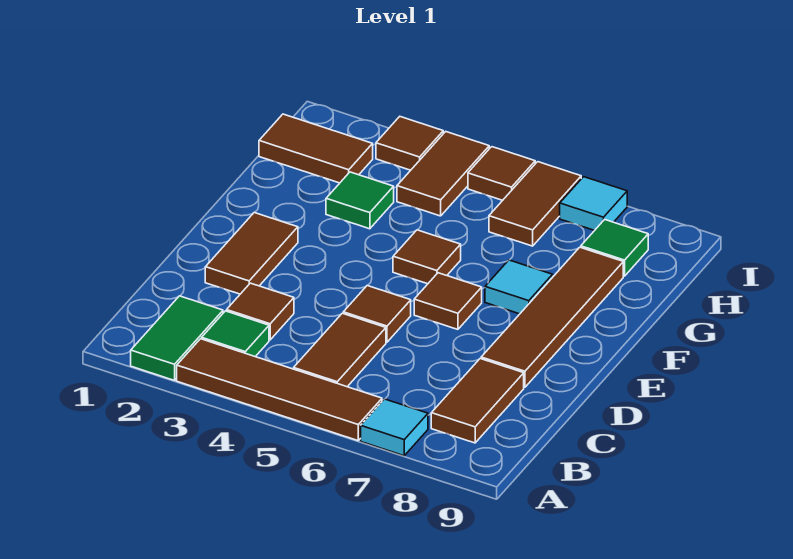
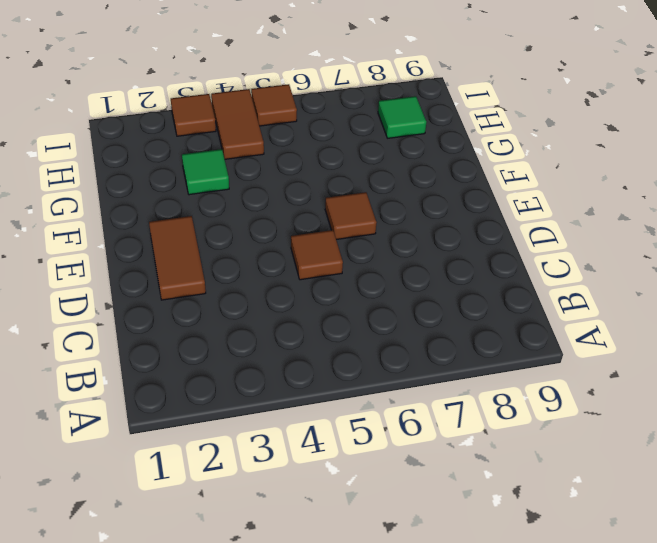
none -> green 1x2 tile [131,296,223,380]
none -> brown 1x4 tile [177,339,382,441]
none -> cyan 1x1 tile [361,399,428,456]

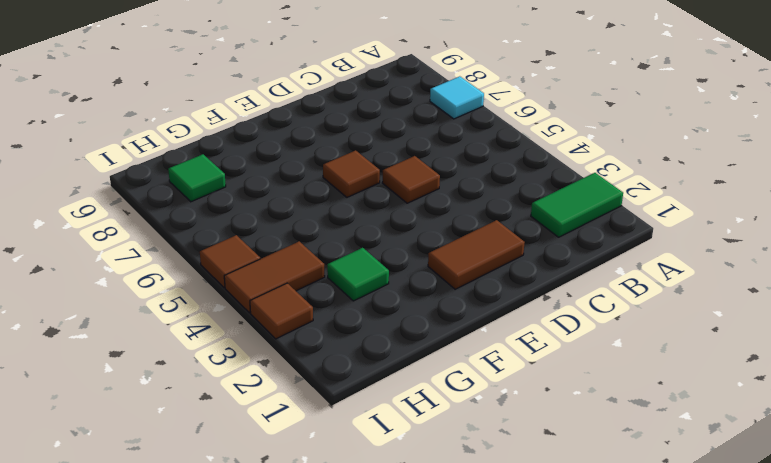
none -> brown 1x4 tile [177,339,382,441]
none -> green 1x1 tile [202,311,269,357]
none -> brown 1x2 tile [294,313,386,387]

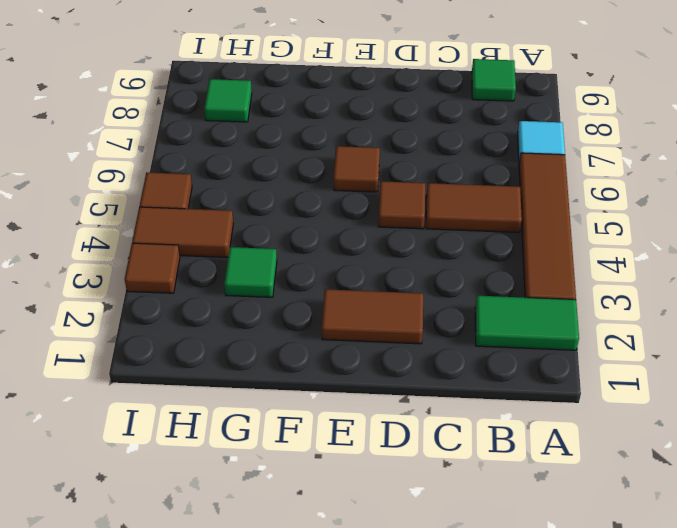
green 1x1 tile [472,59,516,101] -> green 1x1 tile moved to [202,311,269,357]
none -> brown 1x2 tile [431,358,524,443]
none -> brown 1x1 tile [227,283,294,340]
none -> brown 1x4 tile [481,247,623,387]

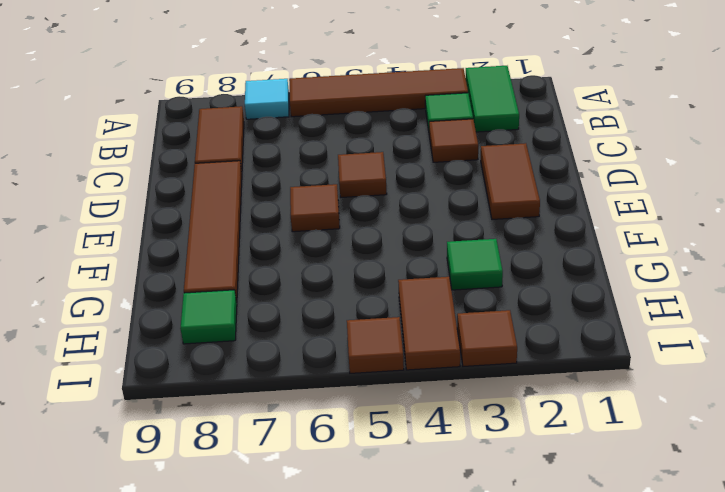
none -> brown 1x2 tile [294,313,386,387]
none -> brown 1x1 tile [393,230,461,284]
none -> cyan 1x1 tile [485,260,553,314]

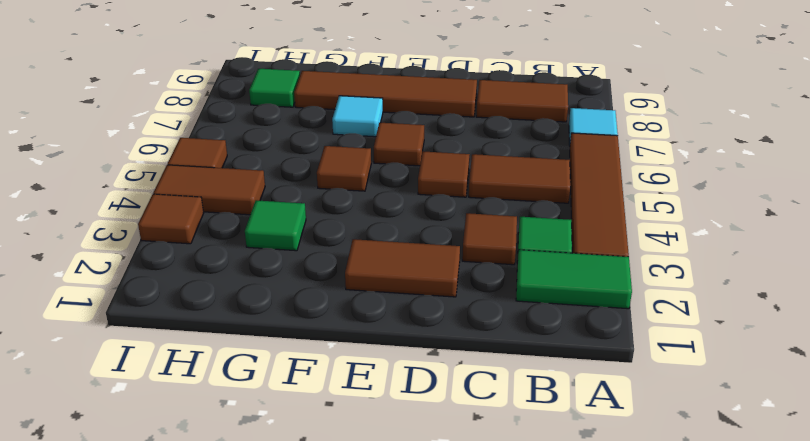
none -> brown 1x2 tile [259,114,373,183]
none -> brown 1x2 tile [489,162,581,246]
none -> cyan 1x1 tile [560,177,627,231]

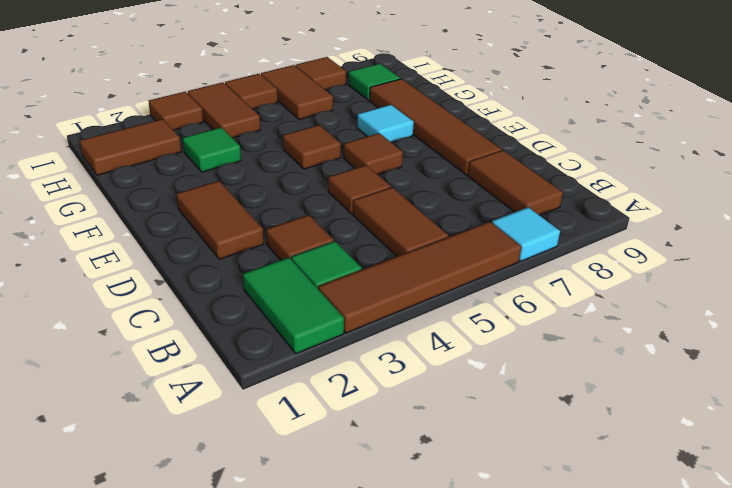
brown 1x1 tile [295,57,346,90] -> cyan 1x1 tile [560,177,627,231]

